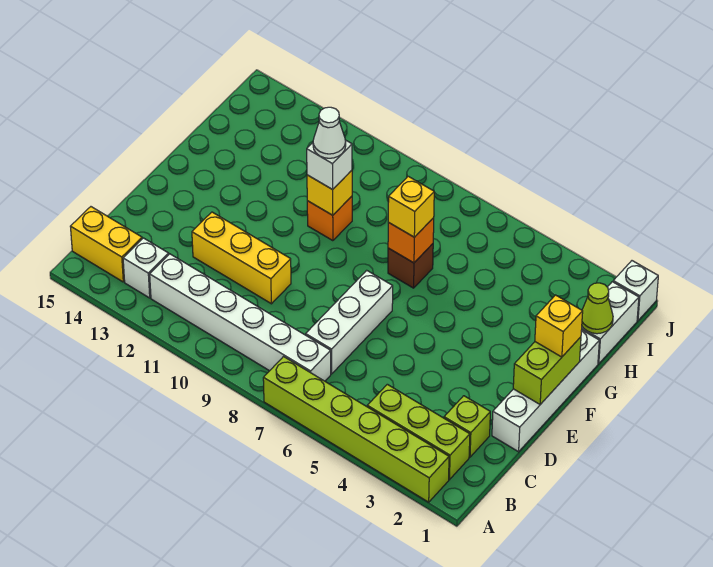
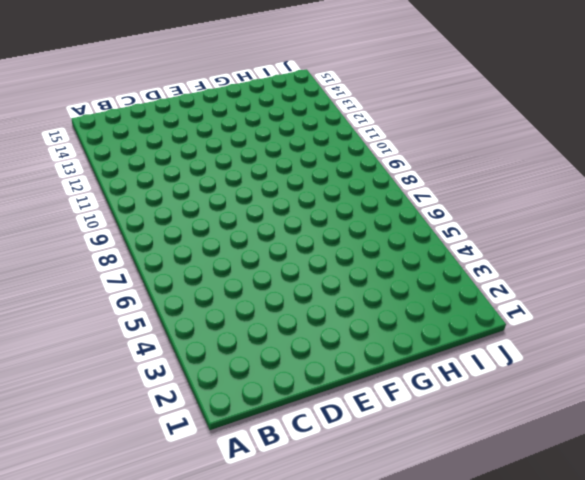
none -> lime 1x6 brick [263,357,449,502]
none -> lime 1x3 brick [367,384,470,480]
none -> white 1x6 brick [150,254,331,381]

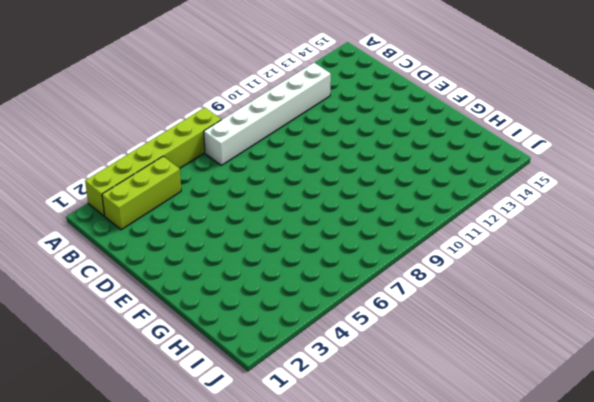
none -> white 1x1 brick [123,238,169,298]
none -> yellow 1x2 brick [70,207,142,282]
none -> lime 1x1 brick [444,396,490,457]

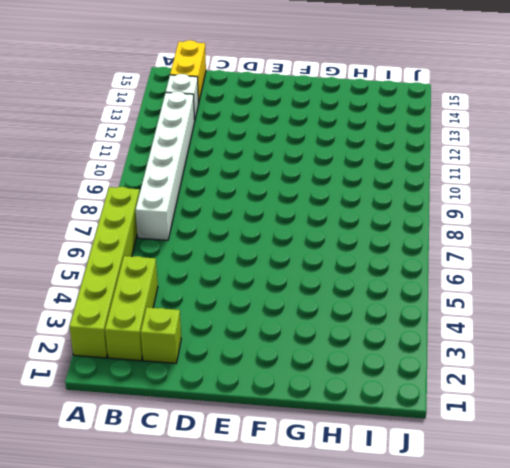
none -> white 1x3 brick [306,270,393,374]
none -> white 1x4 brick [492,330,599,452]
none -> yellow 1x3 brick [192,212,291,304]

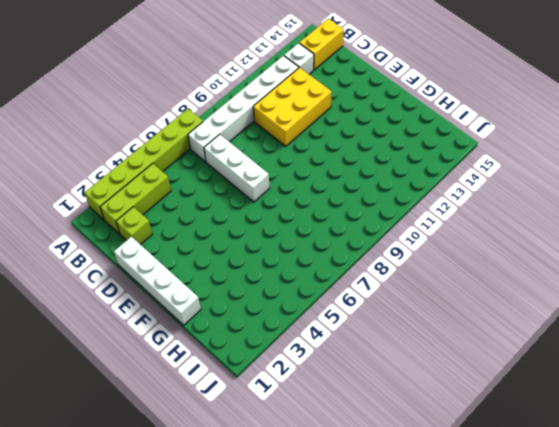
yellow 2x3 brick [253,67,332,146] -> yellow 1x3 brick [192,212,291,304]
none -> brown 1x1 brick [388,244,433,288]
none -> orange 1x1 brick [307,196,352,241]
none -> white 1x2 brick [582,282,639,364]

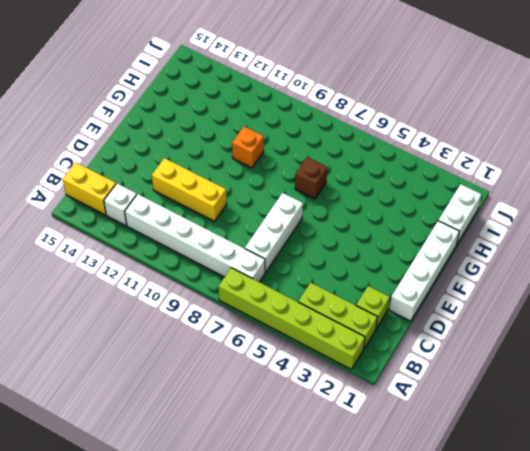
none -> white 1x1 brick [613,261,658,321]
none -> lime 1x2 brick [513,337,581,404]
none -> orange 1x1 brick [388,218,434,263]

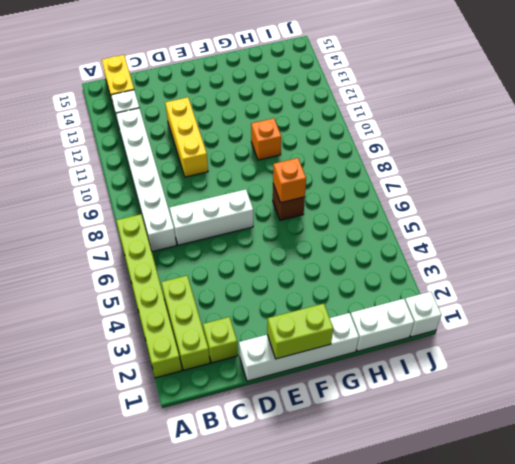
none -> yellow 1x1 brick [307,170,352,215]
none -> lime 1x1 cone [582,283,613,334]
none -> yellow 1x1 brick [535,295,583,357]

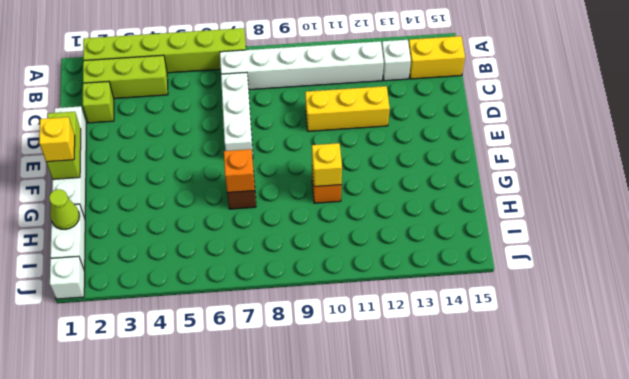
none -> yellow 1x1 brick [388,176,434,237]
none -> white 1x1 brick [307,140,352,190]
none -> white 1x1 cone [313,107,346,158]

